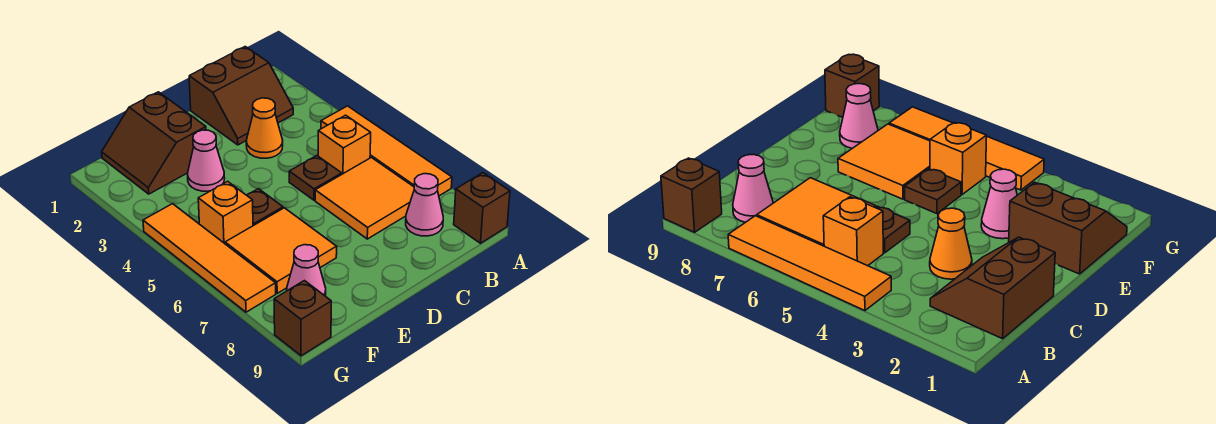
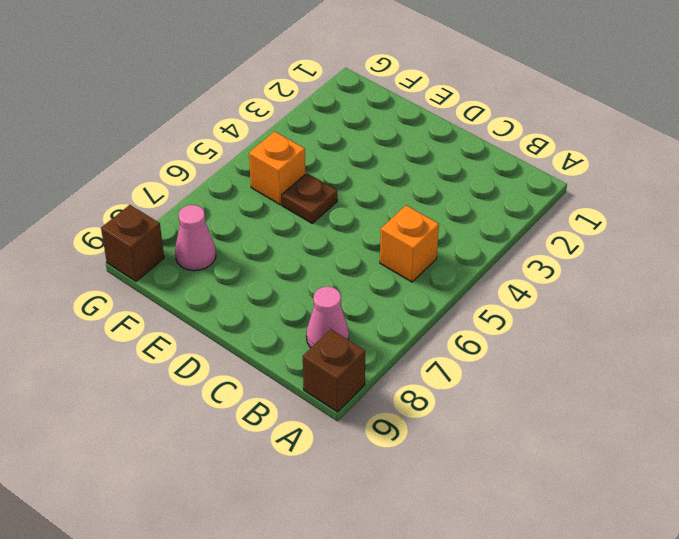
none -> orange 1x4 tile [321,106,452,196]
none -> brown 2x2 slope [189,47,293,145]
none -> orange 2x2 tile [315,158,414,239]

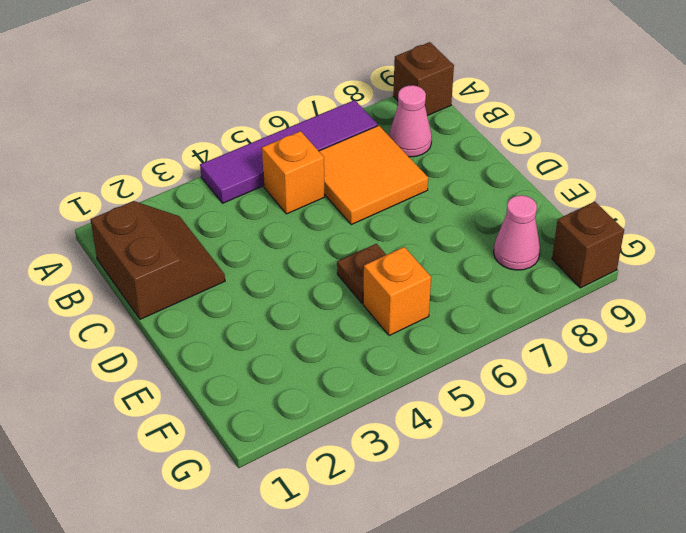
purple 1x4 tile [200,100,378,203] -> orange 1x4 tile [321,106,452,196]
none -> orange 1x1 cone [246,98,283,158]
none -> brown 1x1 plate [289,156,342,200]
none -> brown 2x2 slope [102,92,206,194]

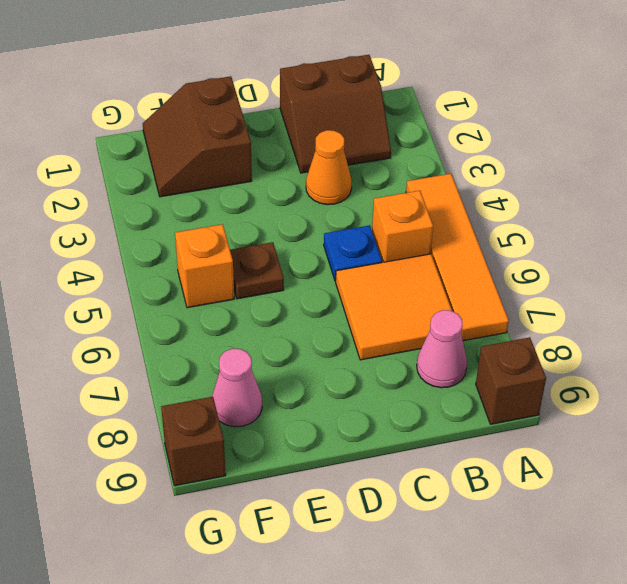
blue 1x1 plate [324,225,382,281] -> brown 1x1 plate [289,156,342,200]
none -> pink 1x1 cone [188,130,225,191]
none -> orange 2x2 tile [225,208,337,293]
none -> orange 1x4 tile [143,204,276,312]

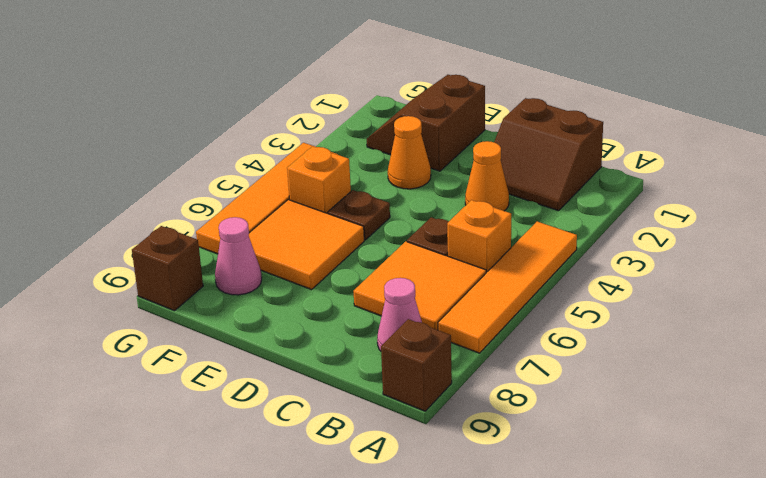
orange 1x1 cone [388,116,431,189] -> pink 1x1 cone [188,130,225,191]

